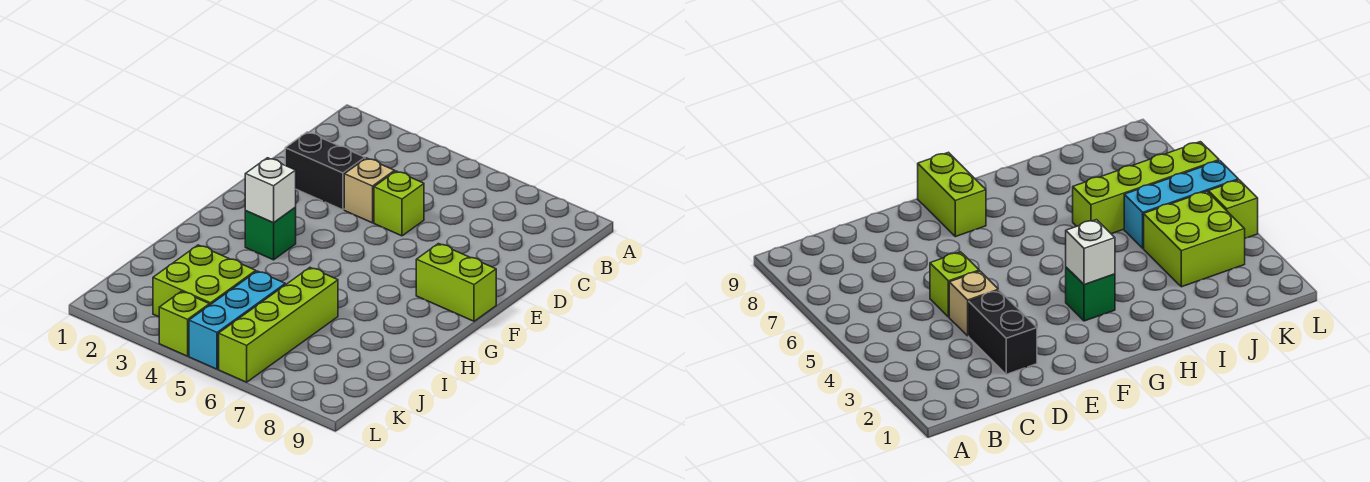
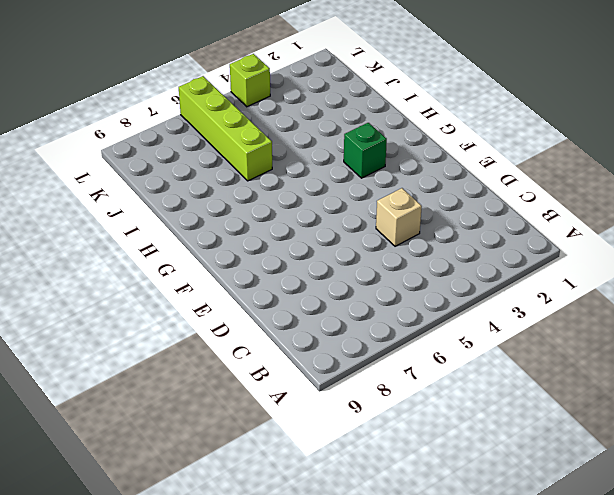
none -> black 1x2 brick [285,132,365,210]
none -> lime 1x1 brick [374,171,424,236]

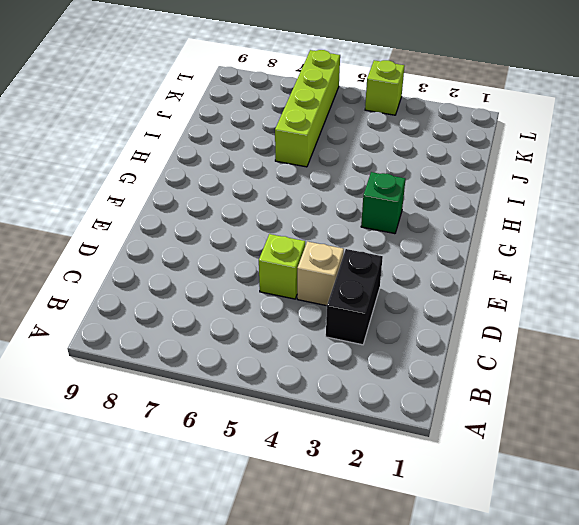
black 1x2 brick [326,249,383,345] -> black 1x2 brick turned to [285,132,365,210]
none -> lime 1x2 brick [416,244,496,321]
none -> lime 2x2 brick [153,245,256,317]

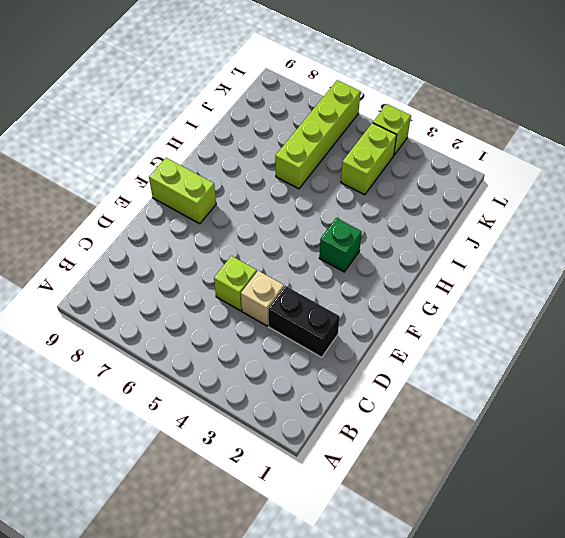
lime 1x2 brick [341,123,397,195] -> lime 2x2 brick [153,245,256,317]
none -> cyan 1x3 brick [189,271,285,369]
none -> white 1x1 brick [245,158,296,223]

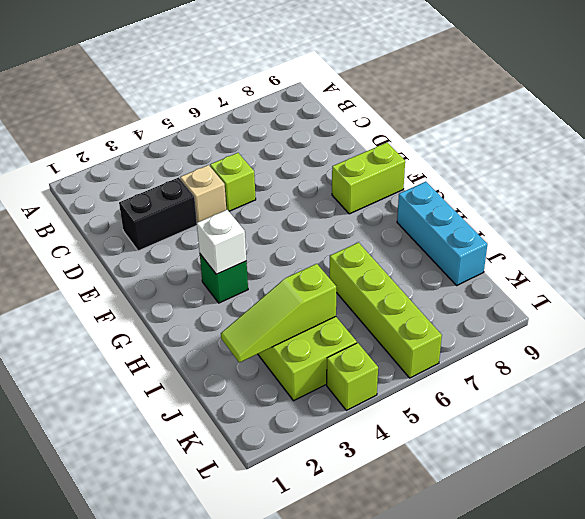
cyan 1x3 brick [397,182,487,285] -> cyan 1x3 brick moved to [189,271,285,369]
lime 1x3 slope [221,264,336,363] -> none

